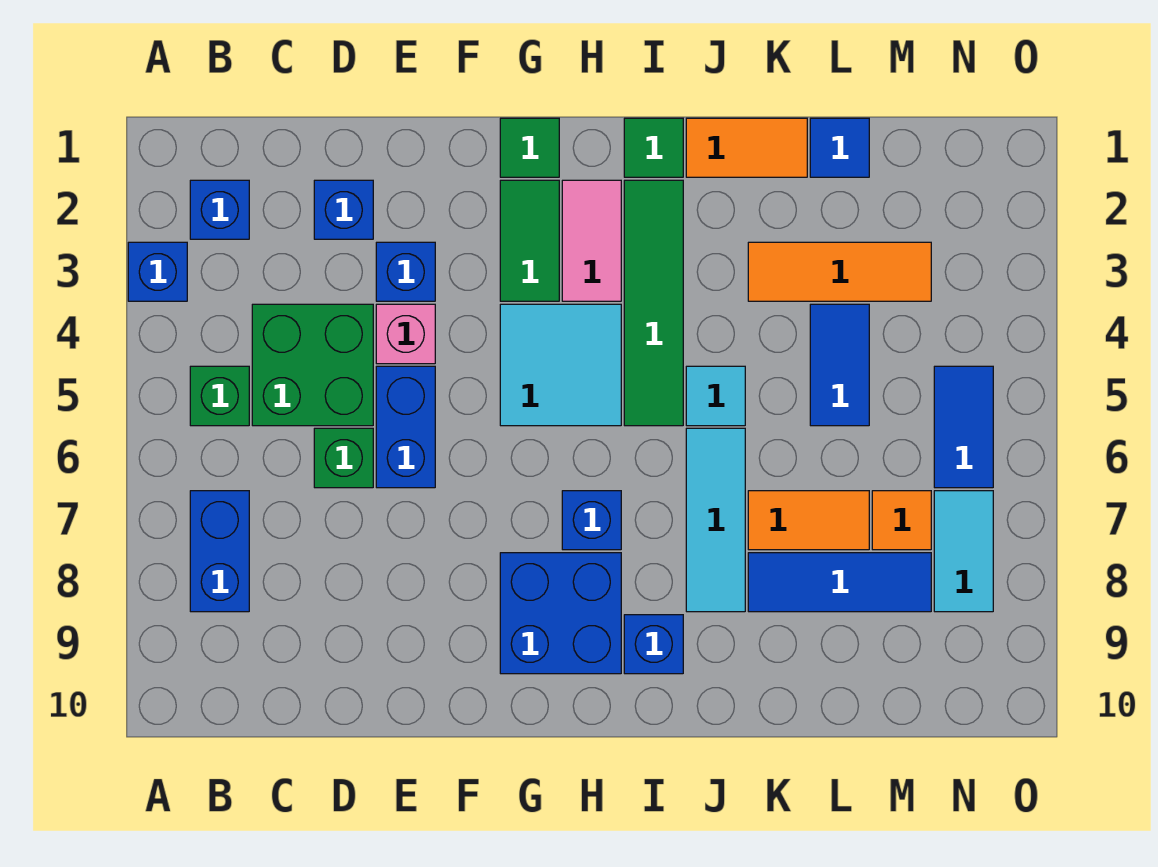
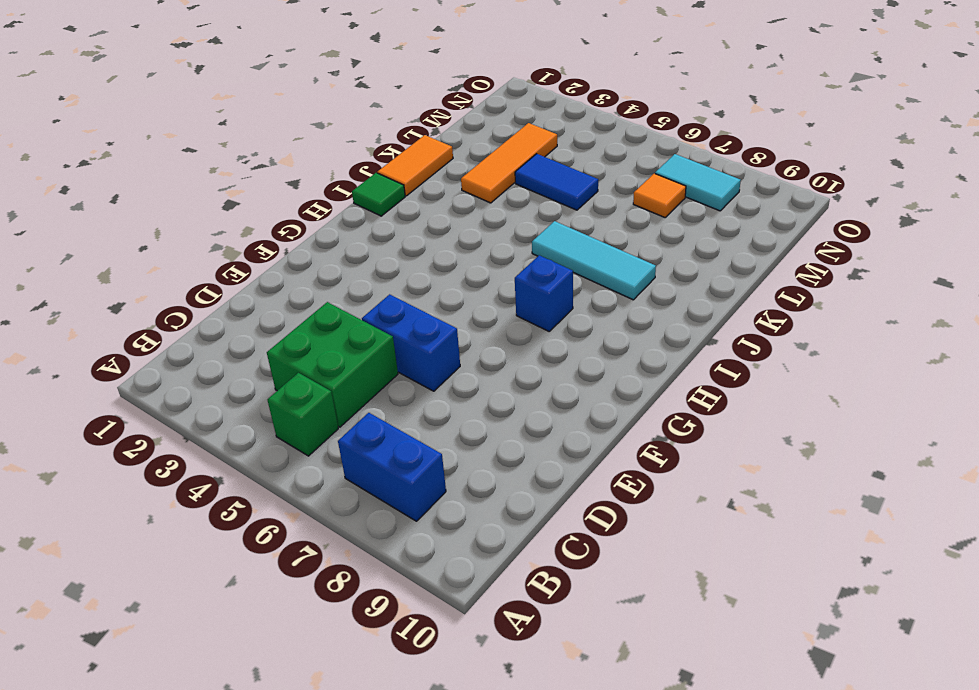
none -> blue 1x1 brick [128,242,187,301]
none -> blue 1x1 brick [190,180,249,239]
none -> blue 1x1 brick [314,180,373,239]
none -> green 1x1 brick [314,428,373,488]

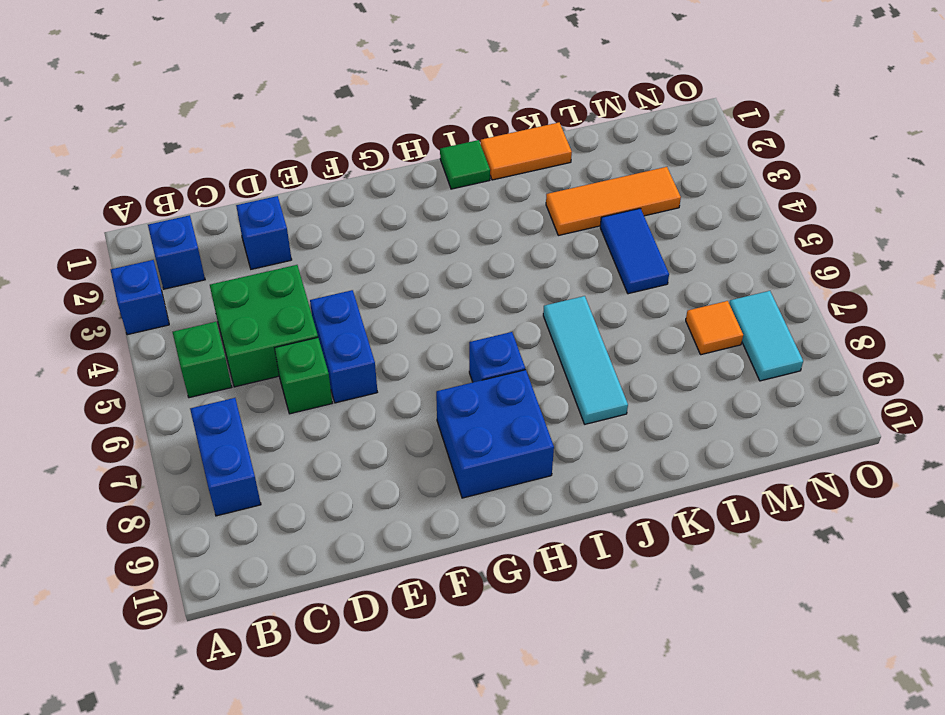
none -> blue 1x1 brick [376,242,435,301]
none -> pink 1x1 brick [376,304,435,364]
none -> green 1x1 tile [500,118,559,177]
none -> green 1x2 tile [500,180,559,301]

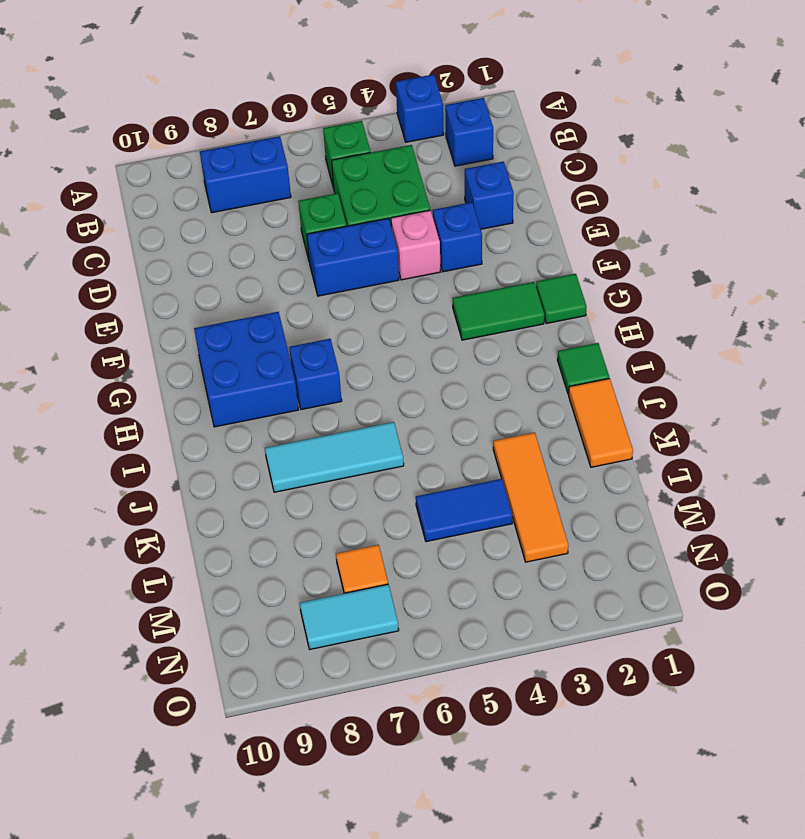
none -> cyan 2x2 tile [500,304,621,426]
none -> pink 1x2 tile [562,180,621,301]
none -> green 1x4 tile [624,180,683,426]
none -> blue 1x1 brick [624,615,683,674]

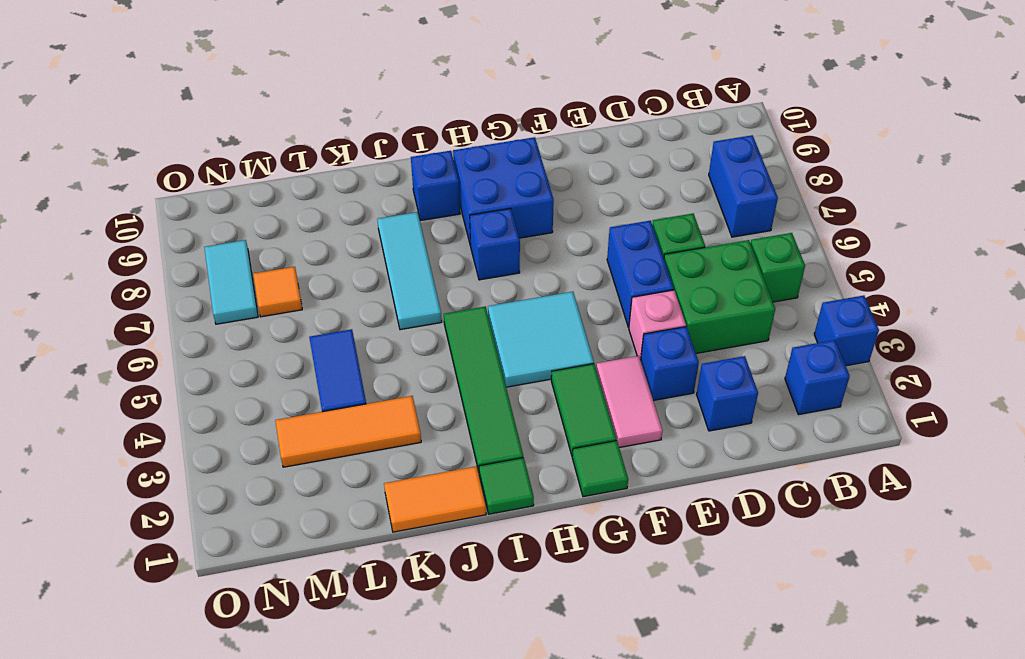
pink 1x2 tile [596,356,662,448] -> pink 1x2 tile moved to [562,180,621,301]
none -> cyan 1x1 tile [686,366,745,426]
none -> orange 1x2 tile [748,491,869,550]
none -> blue 1x3 tile [748,553,931,612]
none -> blue 1x1 tile [810,118,869,177]

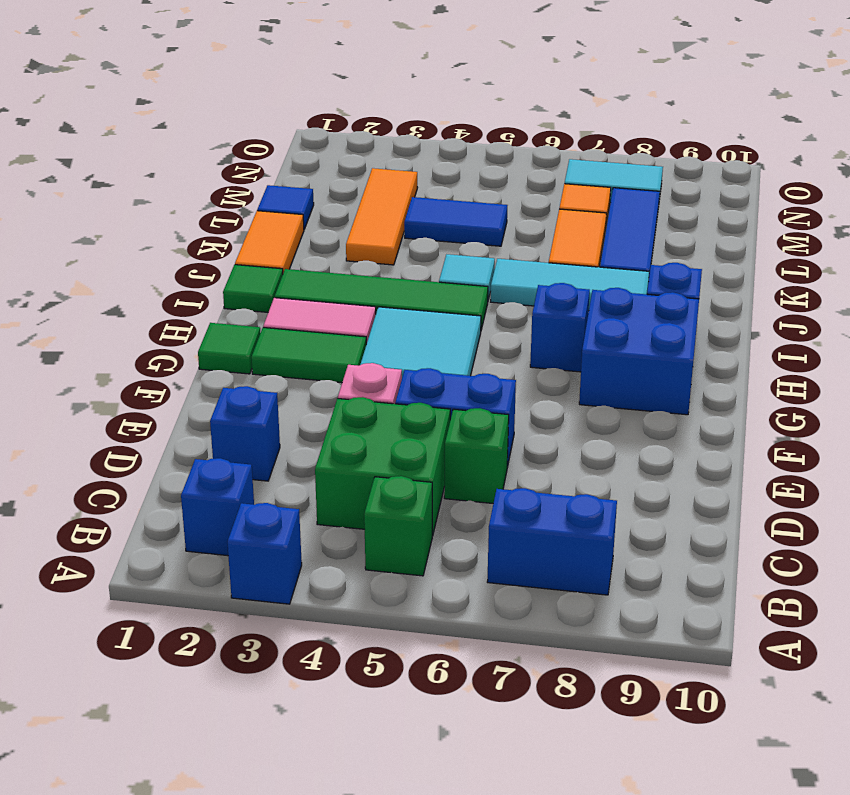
none -> blue 1x1 brick [376,242,435,301]
none -> blue 1x2 tile [934,366,993,488]

